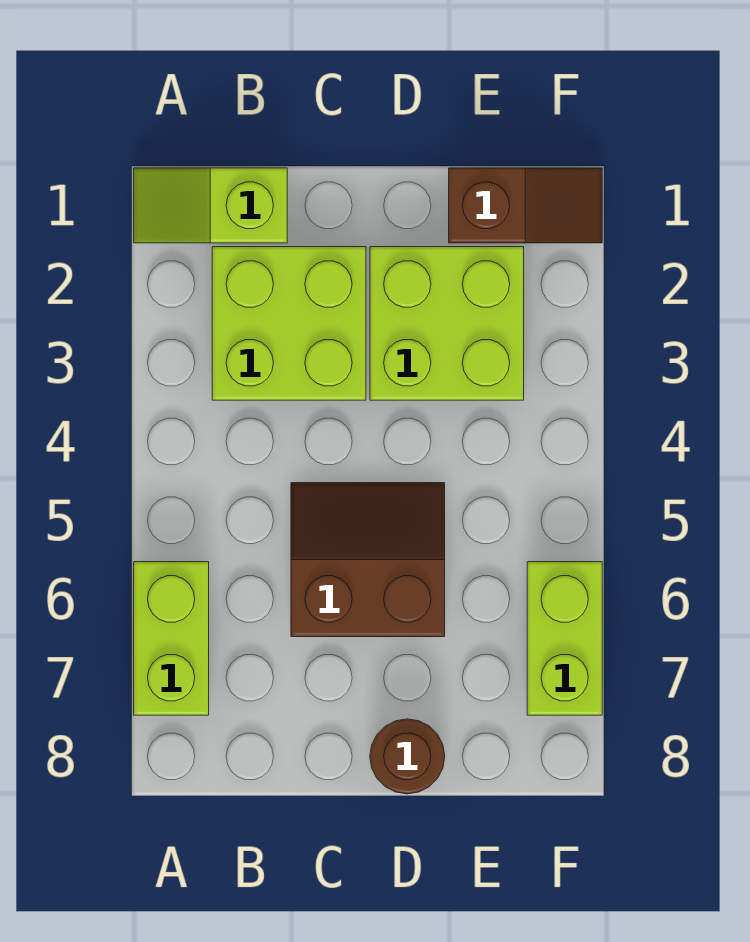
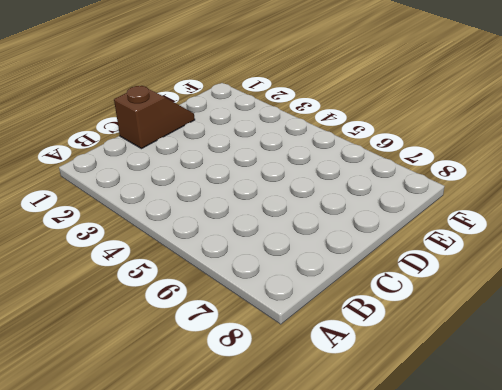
brown 1x2 slope [114,86,195,149] -> brown 1x2 slope moved to [449,168,602,243]
none -> lime 1x2 slope [134,168,287,243]
none -> lime 1x2 brick [134,562,209,715]

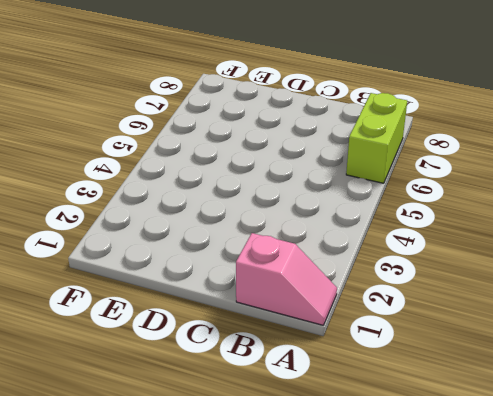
pink 1x2 slope [236,233,337,325] -> lime 1x2 slope [134,168,287,243]
none -> lime 2x2 brick [212,247,366,400]
none -> brown 2x2 slope [291,483,445,637]

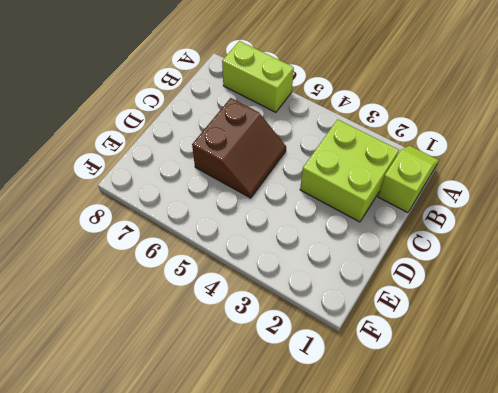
none -> lime 2x2 brick [370,247,524,400]
none -> brown 1x1 round brick [370,719,445,794]

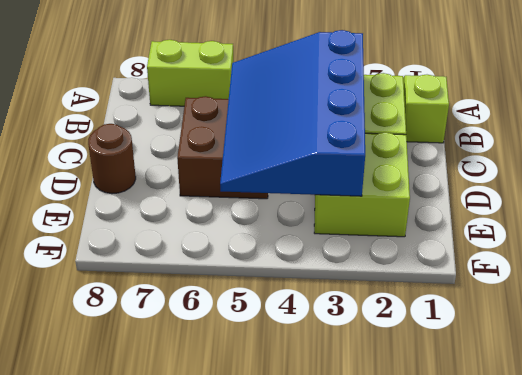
blue 3x4 slope [220,30,365,196] -> none
none -> brown 1x2 slope [449,168,602,243]
none -> lime 1x2 brick [527,562,602,715]

